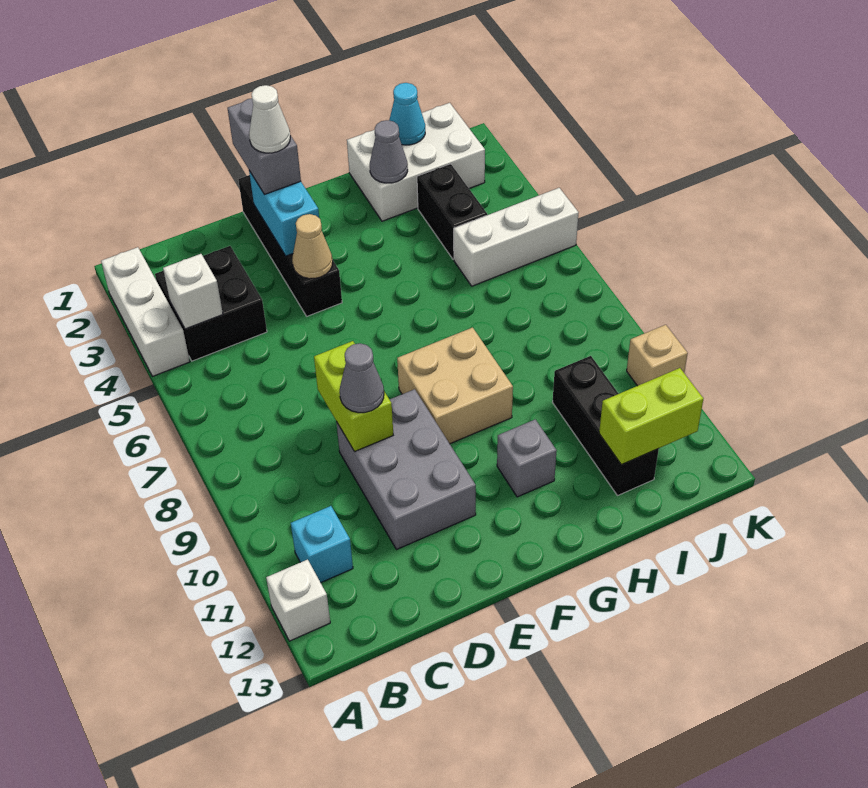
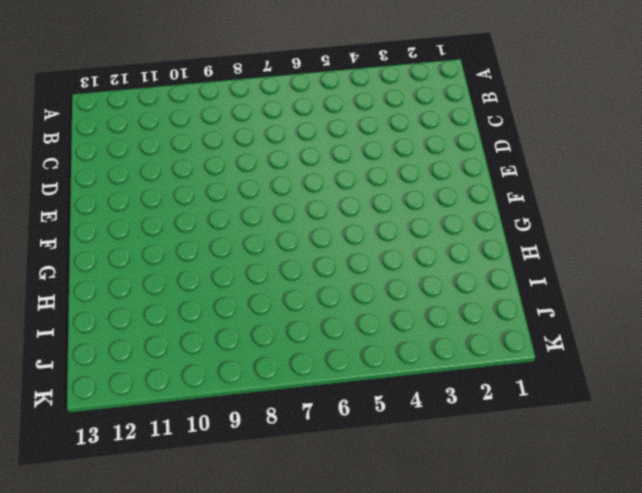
none -> white 1x3 brick [101,247,190,376]
none -> white 1x1 brick [266,559,330,641]
none -> black 2x2 brick [155,246,267,361]

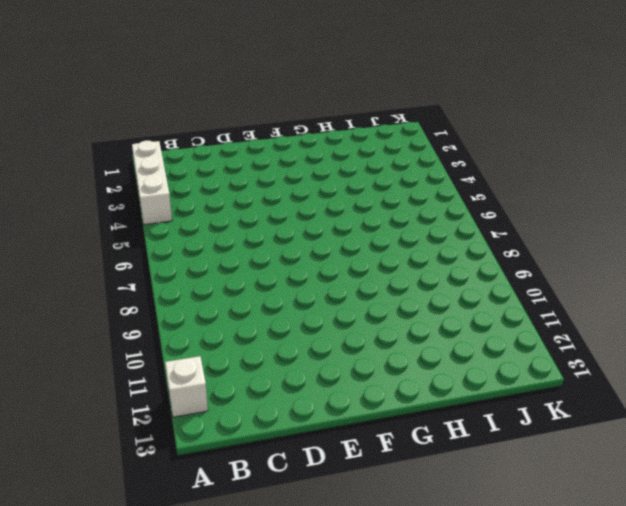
none -> black 2x2 brick [155,246,267,361]
none -> cyan 1x1 brick [291,506,353,583]
none -> grey 2x3 brick [336,389,476,550]

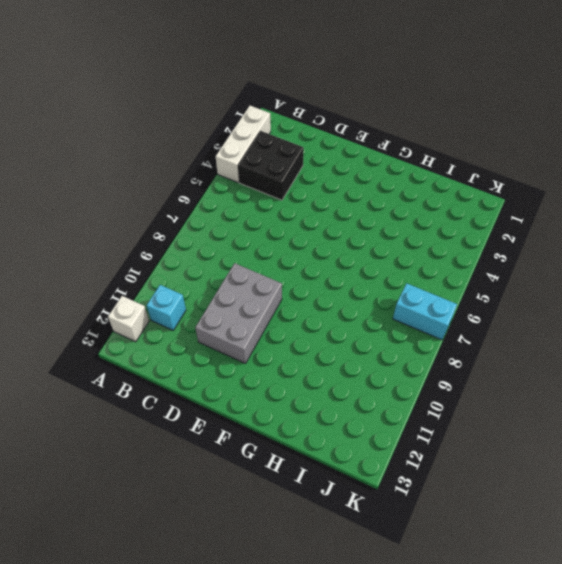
cyan 1x2 brick [393,283,457,340] -> cyan 1x2 brick turned to [249,171,319,256]
none -> black 1x4 brick [238,175,342,316]
none -> tan 2x2 brick [397,327,513,444]
none -> grey 1x1 brick [497,419,557,497]

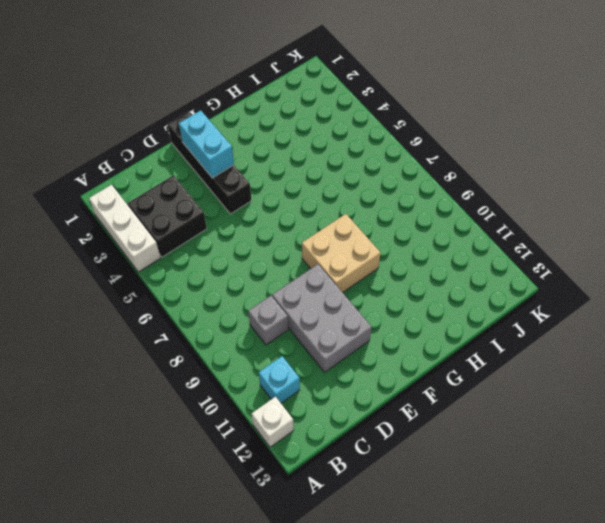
grey 1x1 brick [248,296,288,345] -> grey 1x1 brick moved to [497,419,557,497]
none -> white 2x3 brick [347,103,485,221]
none -> black 1x2 brick [417,164,487,260]
none -> white 1x3 brick [454,188,579,286]

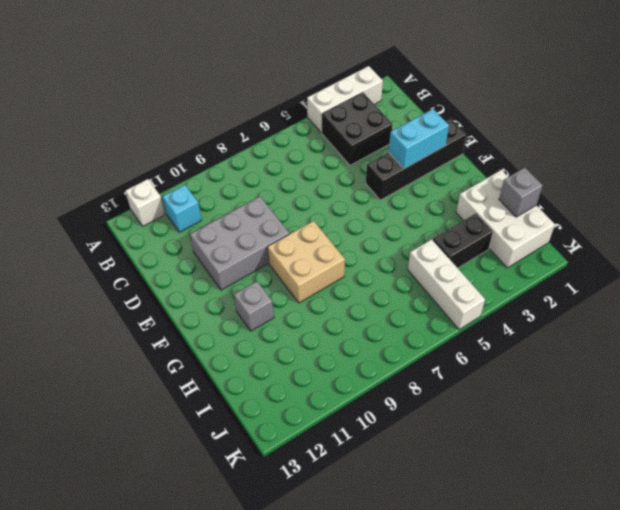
grey 1x1 brick [499,168,543,217] -> cyan 1x1 cone [389,83,425,145]
none -> black 1x3 brick [553,356,659,495]
none -> tan 1x1 brick [627,325,688,386]
none -> white 1x1 brick [163,254,223,329]

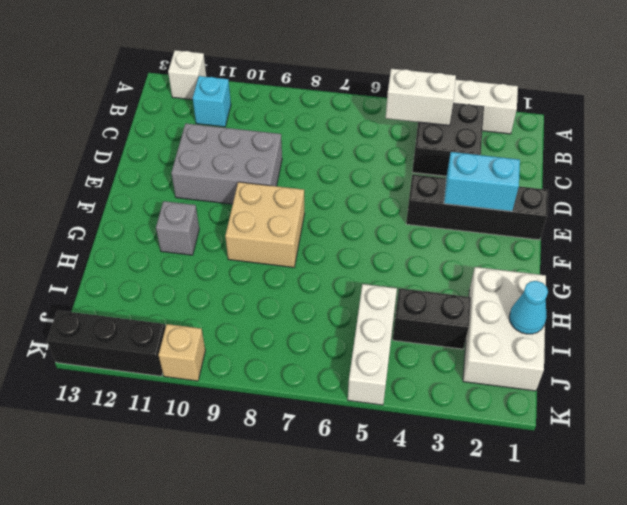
white 1x2 brick [386,69,456,125] -> white 1x1 brick [163,254,223,329]
black 1x3 brick [47,310,166,376] -> black 1x3 brick moved to [553,356,659,495]
none -> lime 1x2 brick [314,341,393,452]
none -> tan 1x1 cone [292,214,333,279]
none -> grey 1x1 cone [370,120,408,183]

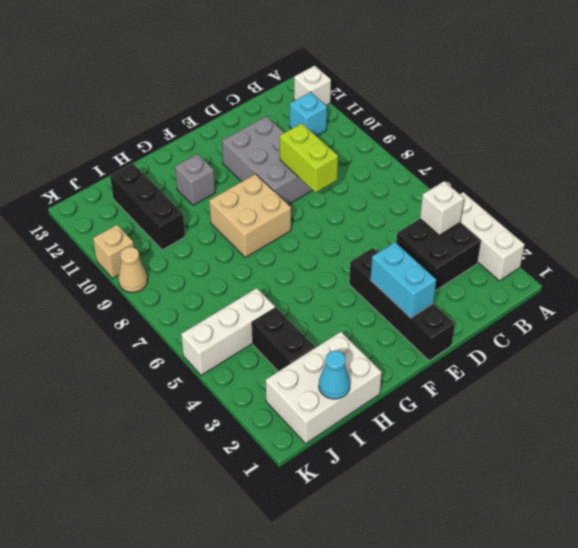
tan 1x1 cone [118,247,148,293] -> tan 1x1 cone moved to [292,214,333,279]
none -> grey 1x1 cone [370,120,408,183]
none -> lime 1x2 brick [599,368,703,465]
none -> grey 1x1 cone [340,343,384,413]

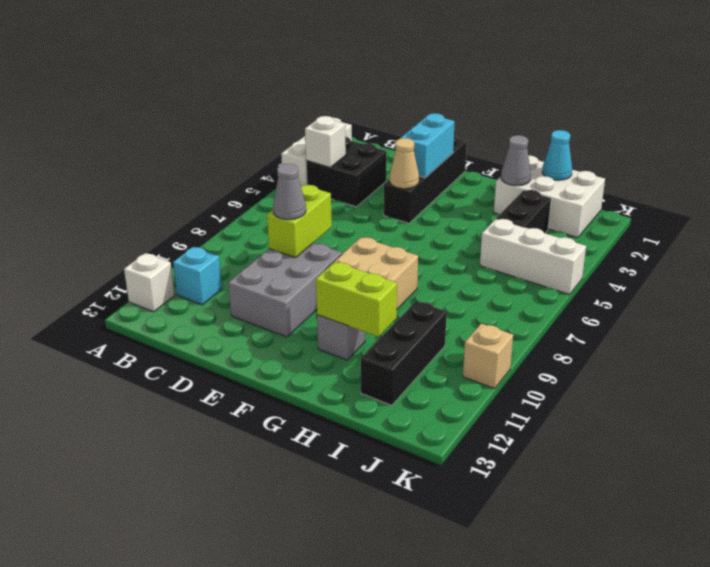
lime 1x2 brick [316,262,397,337] -> lime 1x2 brick moved to [599,368,703,465]
none -> grey 1x2 brick [227,98,301,195]
none -> white 1x1 cone [249,85,290,153]

